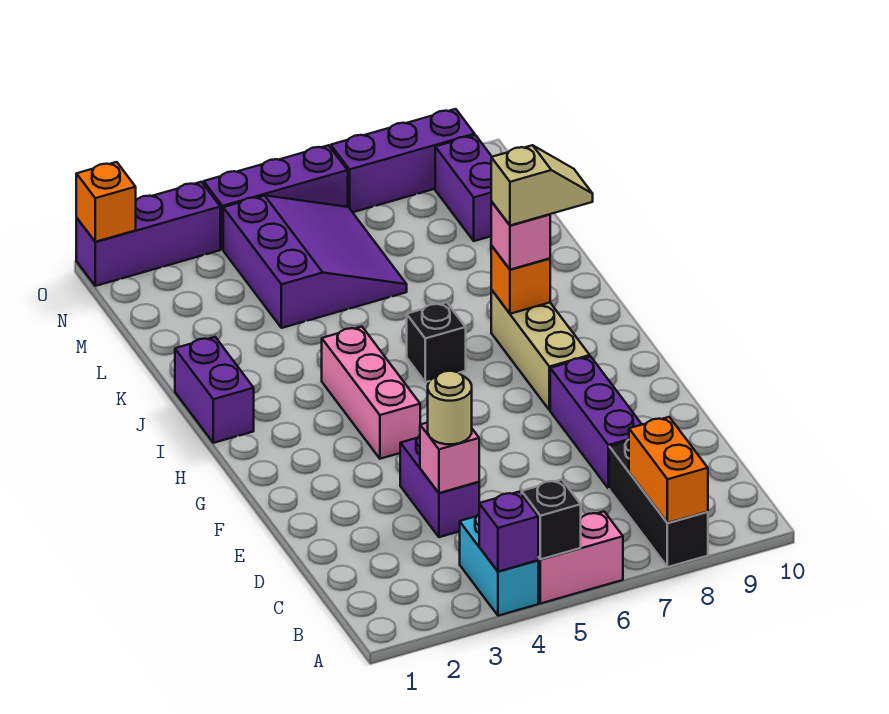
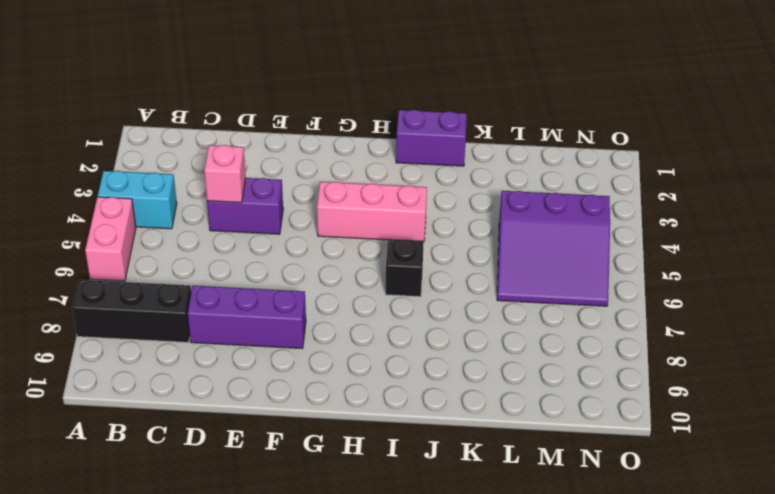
none -> tan 1x3 brick [491,290,590,410]
none -> purple 1x2 brick [435,135,492,241]
none -> purple 1x3 brick [76,182,220,286]

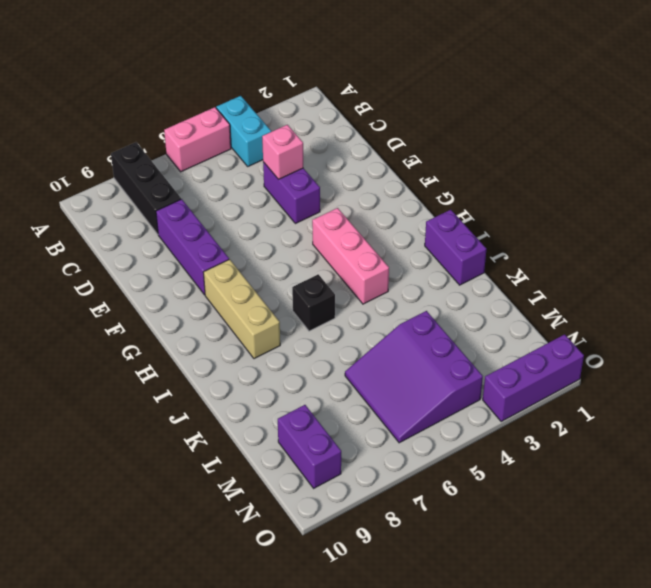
none -> purple 1x3 brick [204,145,348,250]
none -> purple 1x3 brick [331,109,475,212]
none -> purple 1x1 brick [479,492,538,572]

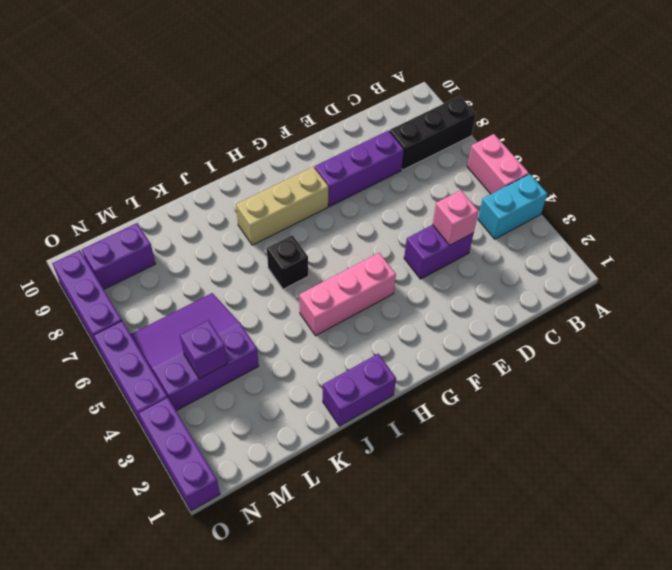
purple 1x1 brick [180,320,228,379] -> purple 1x1 brick moved to [479,492,538,572]
none -> black 1x1 brick [522,480,581,559]
none -> orange 1x2 brick [629,417,708,523]
none -> orange 1x1 brick [491,246,550,314]

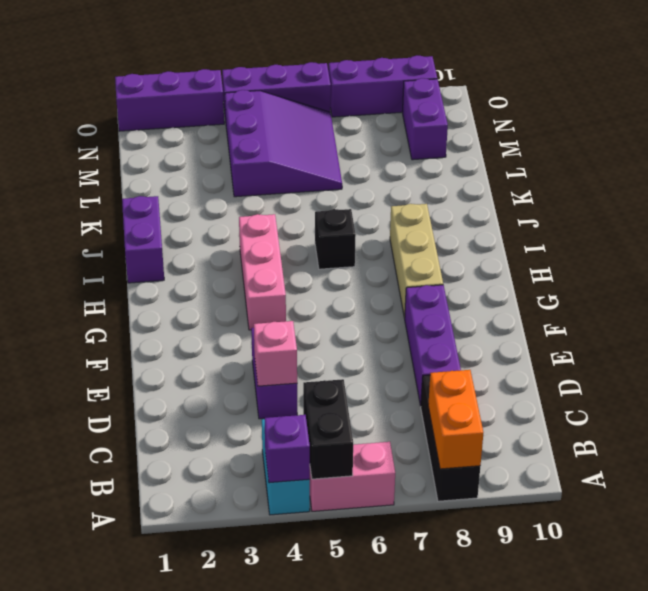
black 1x2 brick [303,379,353,479] -> black 1x1 brick [522,480,581,559]
none -> orange 1x1 brick [491,246,550,314]
none -> orange 1x1 brick [76,162,136,242]
none -> tan 1x1 round brick [428,371,472,444]

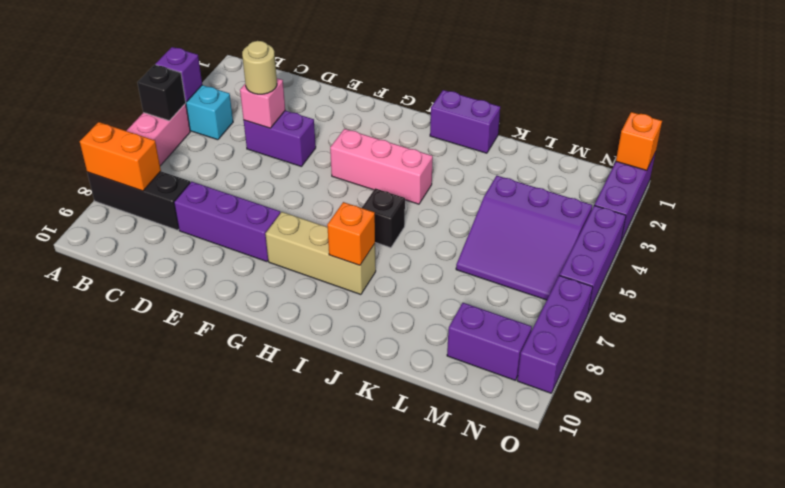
none -> pink 1x1 brick [491,201,550,270]
none -> tan 1x2 slope [491,145,593,225]

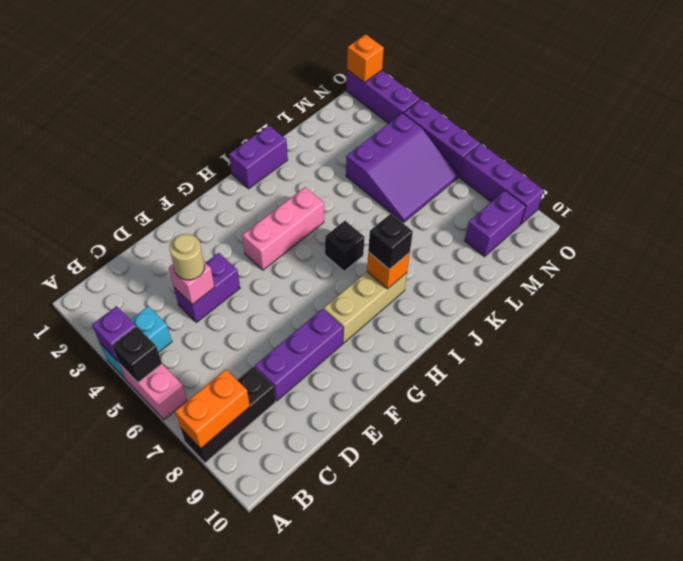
black 1x1 brick [368,214,413,270] -> pink 1x1 brick [491,201,550,270]
none -> tan 1x2 slope [491,145,593,225]

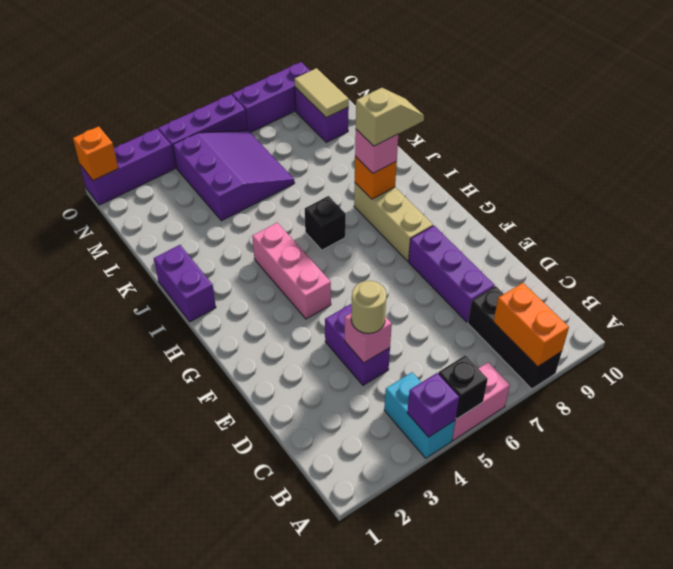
tan 1x2 tile [295,68,349,118] -> none

